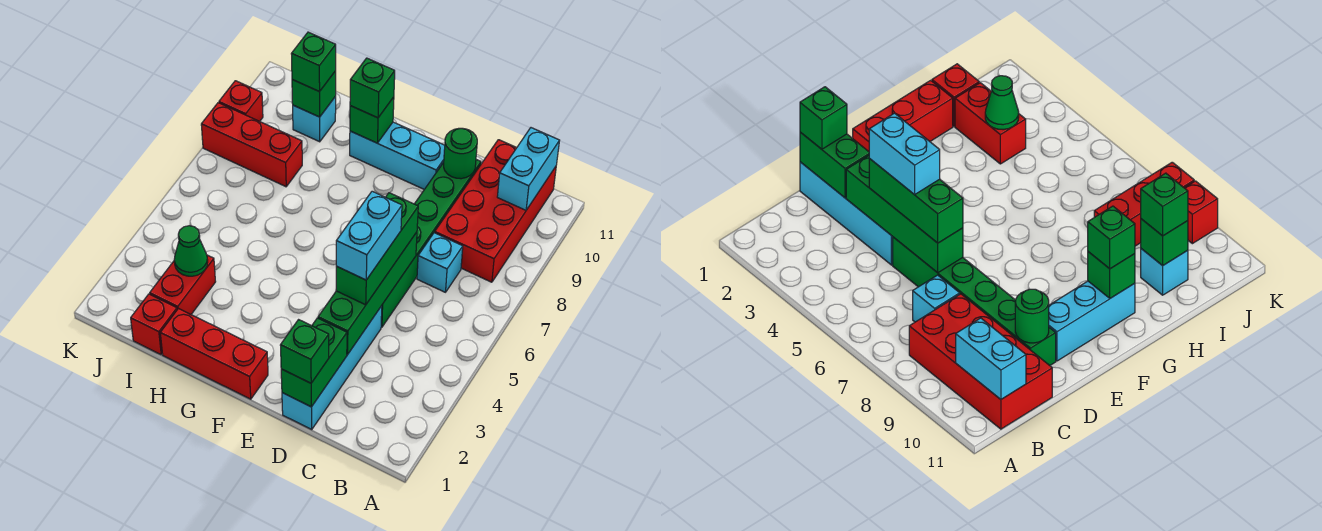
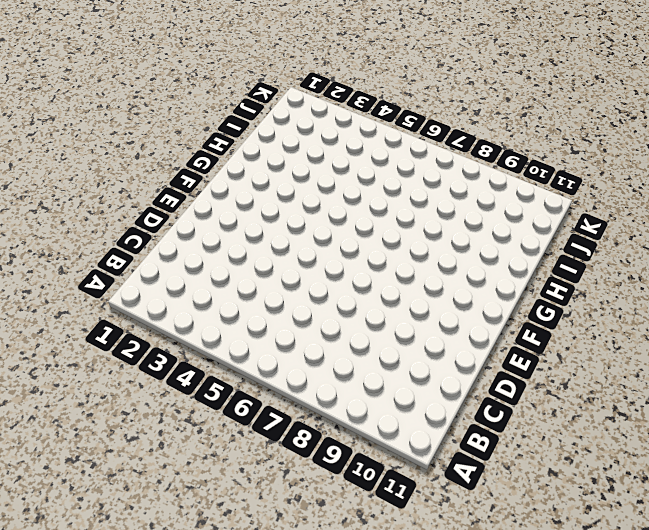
none -> red 2x4 brick [435,140,556,282]
none -> cyan 1x1 brick [417,233,463,292]
none -> cyan 1x4 brick [282,306,382,429]

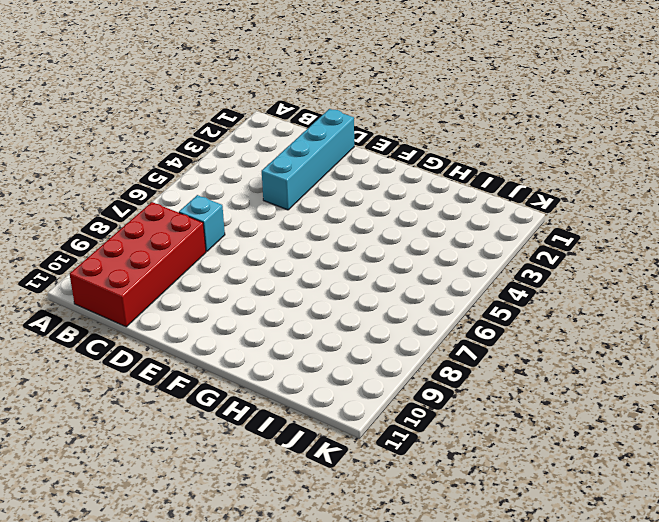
none -> green 1x6 brick [381,160,481,327]
none -> cyan 1x3 brick [350,122,445,189]
none -> red 1x3 brick [160,309,268,399]

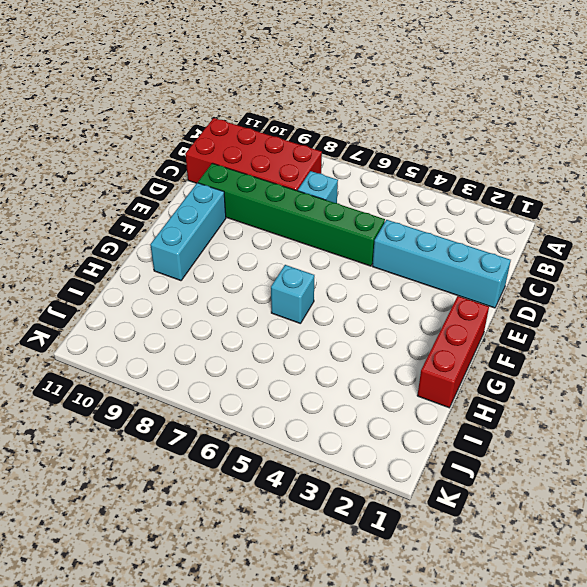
cyan 1x1 brick [271,265,314,324] -> cyan 1x1 brick moved to [293,97,336,142]
none -> red 1x1 brick [131,294,177,354]
none -> red 1x2 brick [150,255,216,314]
none -> red 1x3 brick [201,103,302,187]

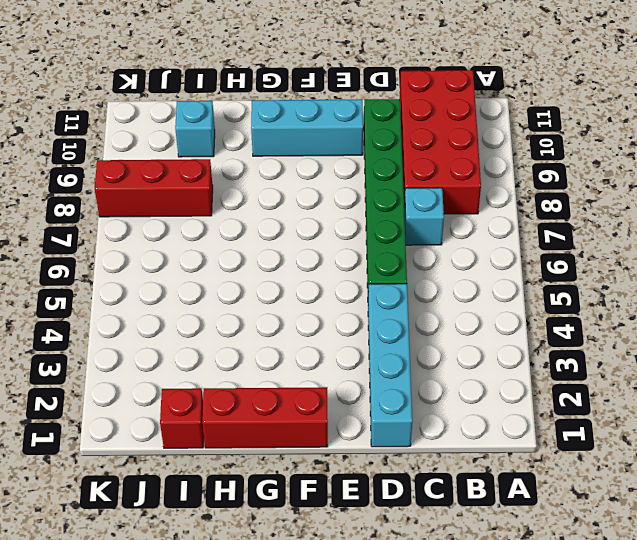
none -> red 1x2 brick [150,255,216,314]
none -> red 1x1 brick [219,81,263,121]
none -> cyan 1x2 brick [497,128,560,210]

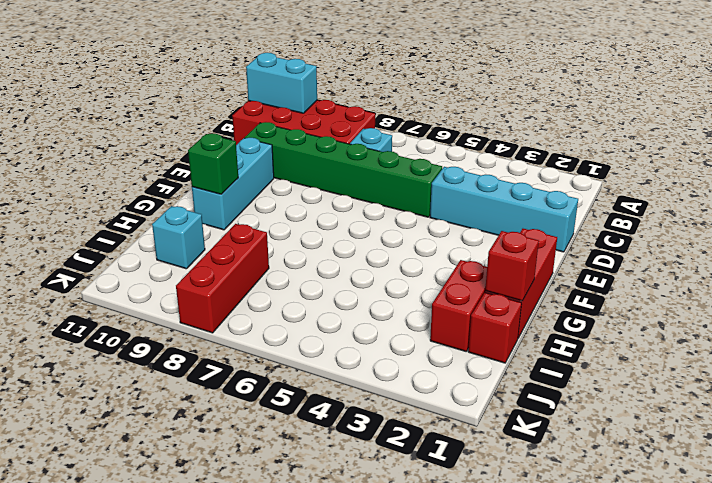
red 1x1 brick [485,231,539,301] -> red 1x1 brick moved to [219,81,263,121]
red 1x2 brick [430,260,487,351] -> red 1x2 brick turned to [150,255,216,314]
none -> green 1x2 brick [281,318,347,407]
none -> green 1x4 brick [318,232,417,354]
none -> green 1x1 round brick [444,128,477,179]

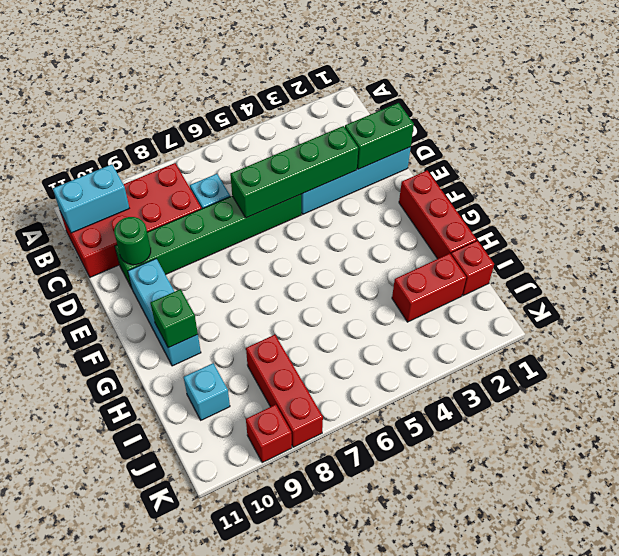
none -> green 1x1 cone [174,226,208,276]
none -> green 1x1 brick [292,71,336,117]
none -> green 1x1 brick [280,320,329,383]

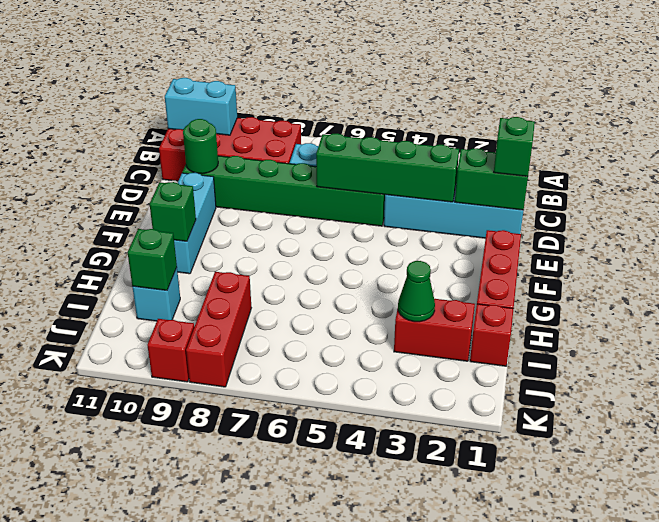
none -> green 1x3 brick [336,193,418,305]
none -> green 1x1 brick [350,58,395,118]
none -> green 1x1 brick [291,32,336,92]

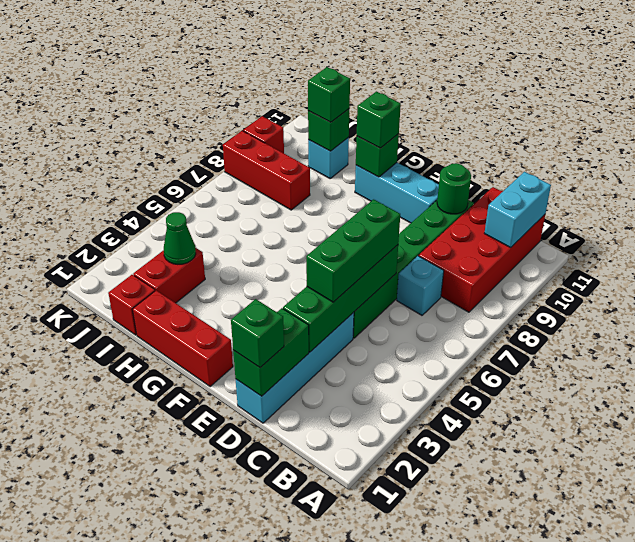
none -> cyan 1x2 brick [336,191,402,280]

